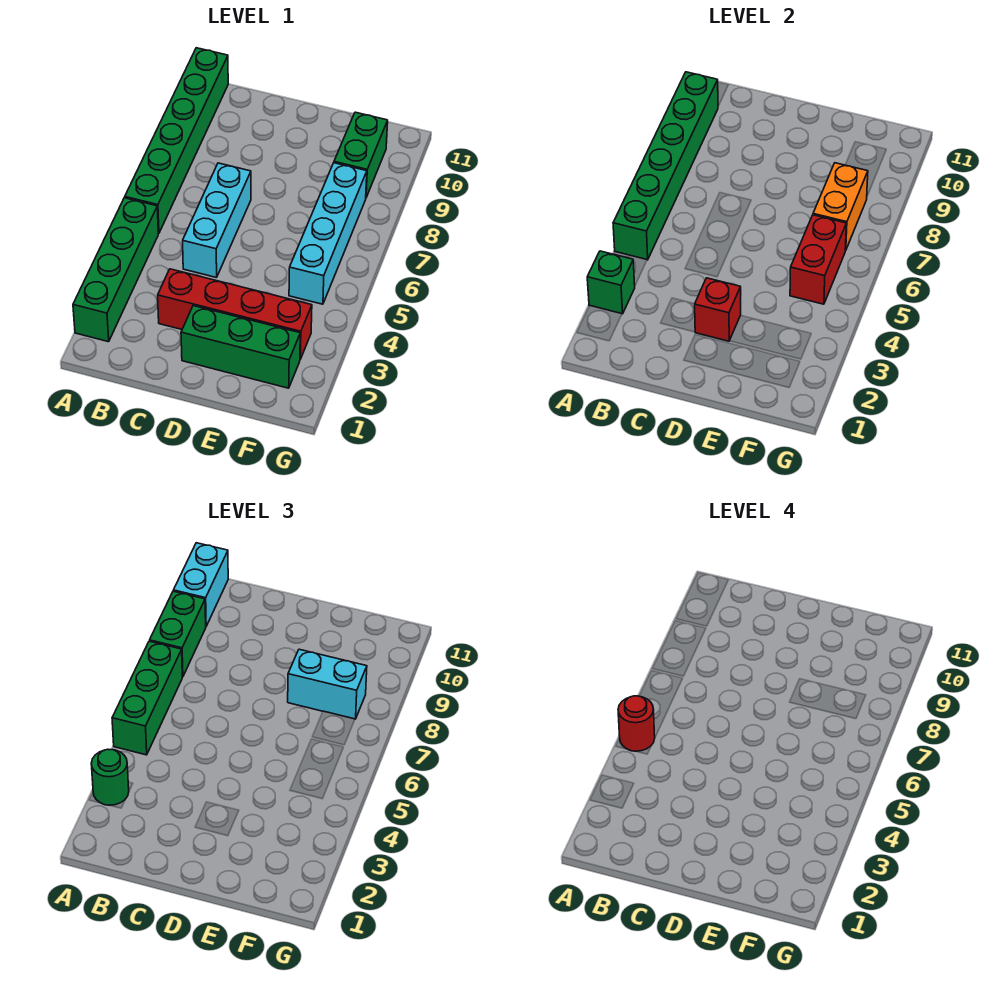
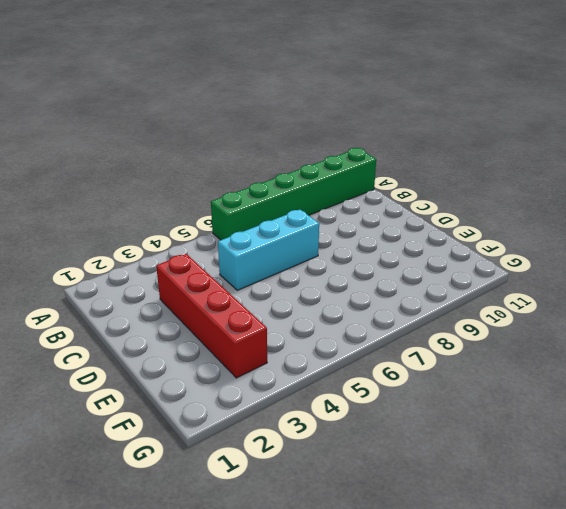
none -> green 1x4 brick [73,198,158,342]
none -> green 1x3 brick [181,306,300,388]
none -> cyan 1x4 brick [289,163,367,304]

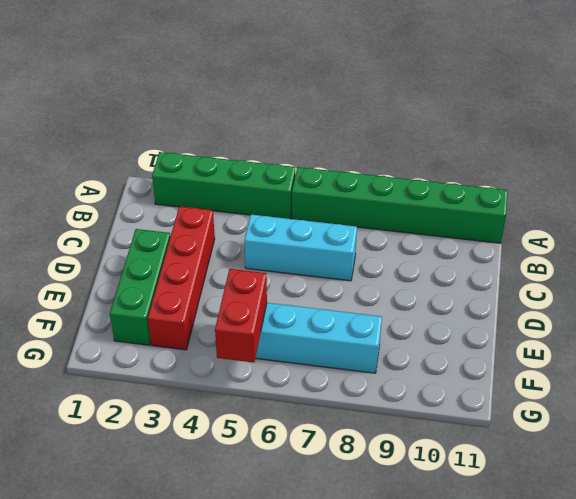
red 1x2 brick [215,269,267,363] -> red 1x2 brick turned to [790,215,846,304]
none -> green 1x2 brick [334,112,388,198]
none -> green 1x1 brick [587,251,635,314]
none -> green 1x6 brick [613,72,718,260]

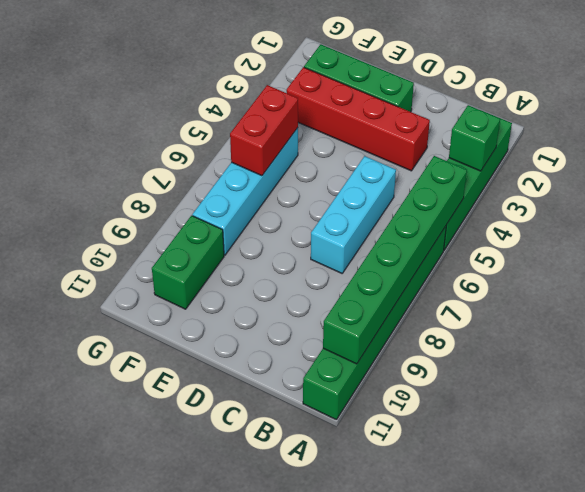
none -> red 1x1 brick [695,278,741,341]
none -> orange 1x2 brick [813,163,868,251]
none -> green 1x1 round brick [91,749,129,806]

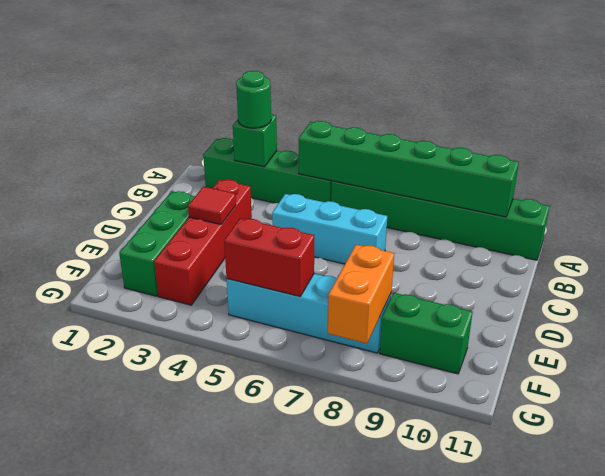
red 1x1 tile [188,187,236,224] -> red 1x1 brick [695,278,741,341]
orange 1x2 brick [328,245,394,344] -> orange 1x2 brick turned to [813,163,868,251]
none -> green 1x3 brick [112,641,182,755]
none -> green 1x2 brick [150,591,206,677]
none -> cyan 1x2 brick [173,543,228,626]

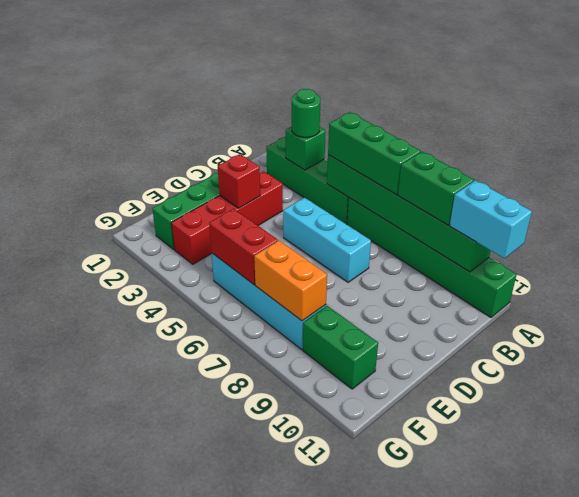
none -> cyan 1x2 brick [288,649,367,719]
none -> red 1x1 round brick [618,696,655,751]

